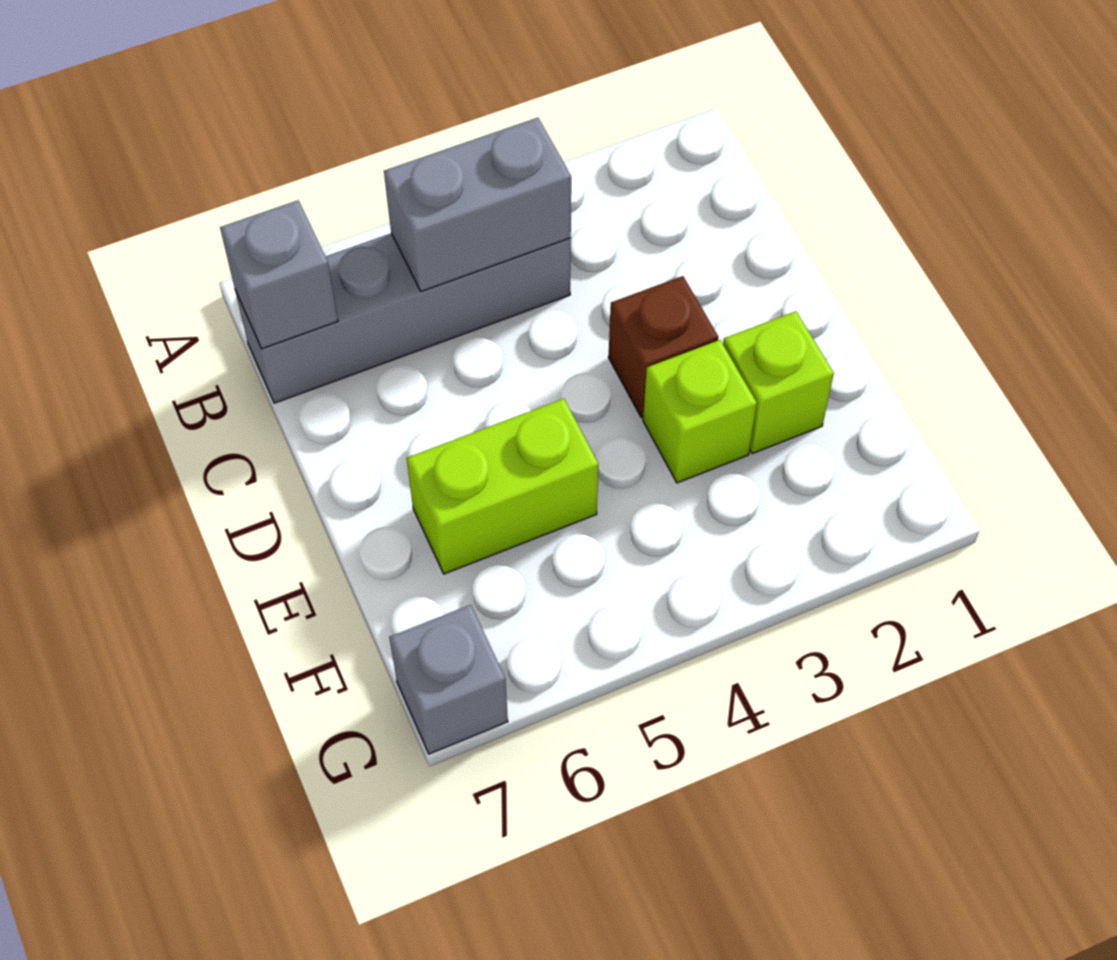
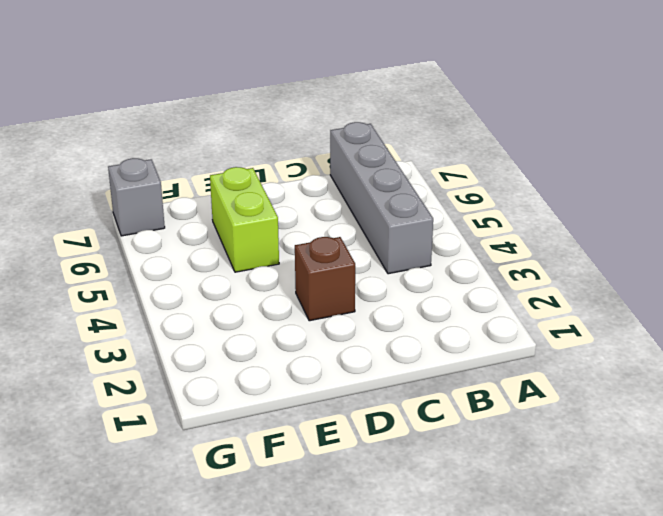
none -> lime 1x1 brick [723,311,834,454]
none -> lime 1x1 brick [643,340,757,483]

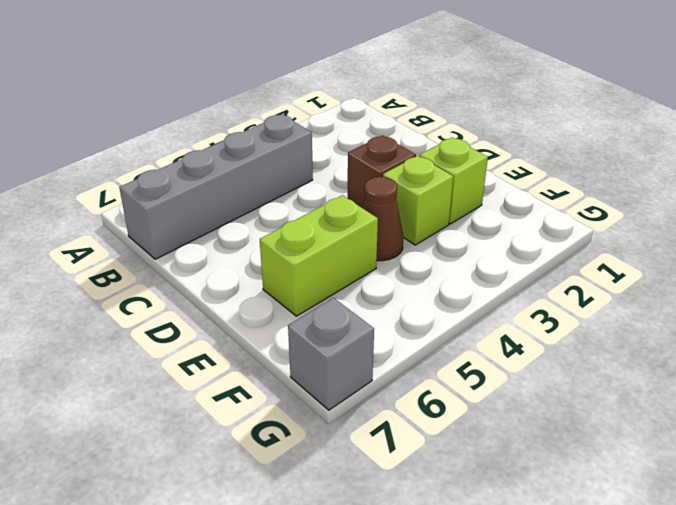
brown 1x1 cone [362,177,403,261] -> none
none -> grey 1x2 brick [384,118,571,291]
none -> grey 1x1 brick [220,200,338,349]

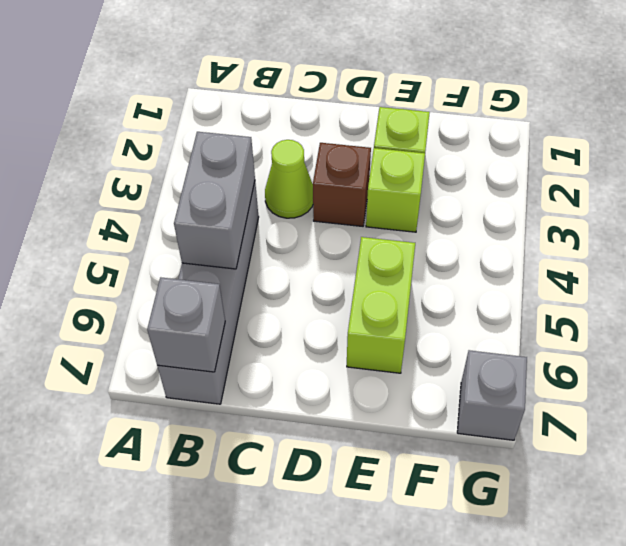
lime 1x1 cone [265,140,313,218] -> none

